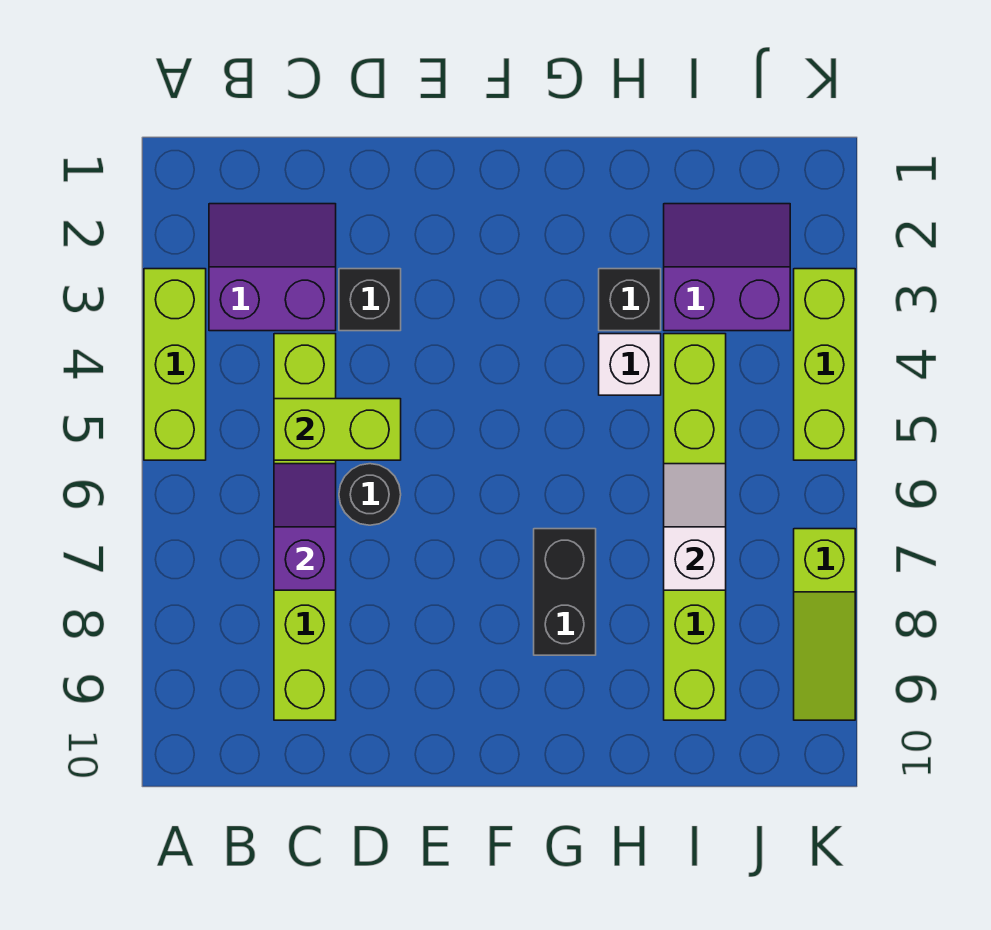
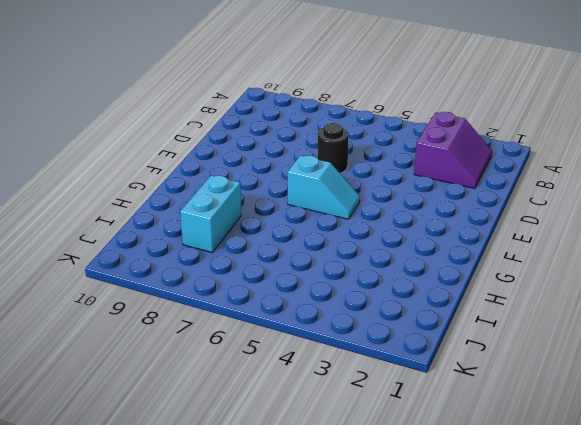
cyan 1x2 slope [288,155,360,219] -> none
cyan 1x2 brick [180,175,241,252] -> lime 1x6 brick [664,334,726,720]
none -> lime 1x3 brick [144,269,206,460]
none -> lime 1x6 brick [274,334,336,720]
none -> black 1x1 brick [339,269,401,331]

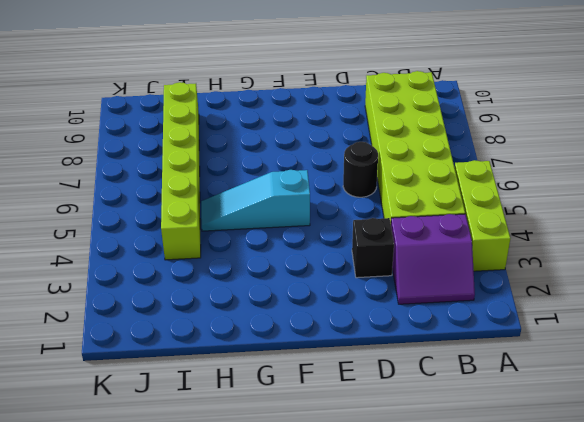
lime 2x6 brick [365,71,465,223] -> lime 1x6 brick [274,334,336,720]
cyan 1x3 slope [201,170,310,231] -> none
none -> black 1x2 brick [534,529,596,655]
none -> black 1x1 brick [599,269,661,331]
none -> white 1x1 brick [599,334,661,395]

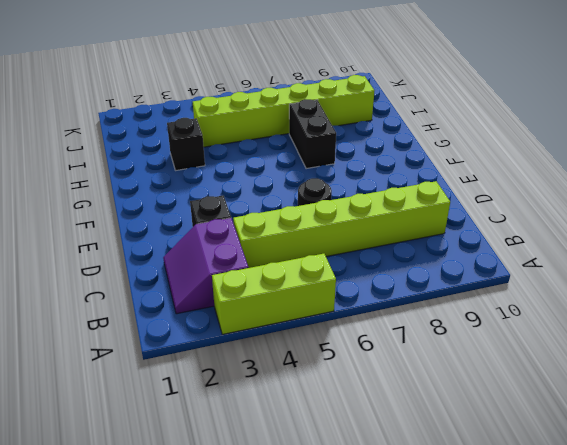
black 1x2 brick [289,99,336,169] -> black 1x2 brick turned to [534,529,596,655]
none -> white 1x1 brick [599,334,661,395]
none -> purple 2x2 slope [664,204,790,331]
none -> lime 1x3 brick [794,269,855,460]

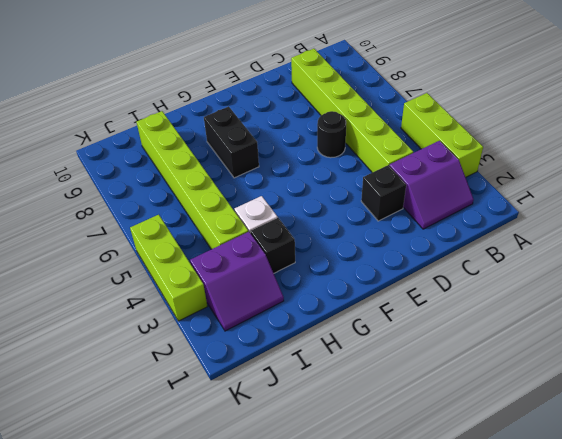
none -> lime 1x3 slope [794,529,855,720]
none -> lime 1x2 brick [274,399,401,460]
none -> purple 1x2 slope [274,464,336,590]

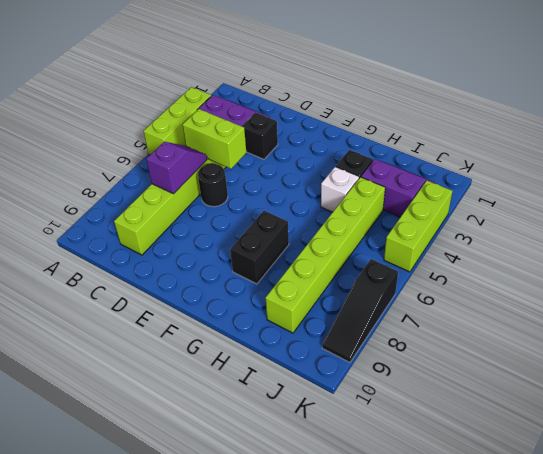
black 1x3 slope [322,259,398,362] -> lime 1x3 slope [794,529,855,720]
none -> white 1x2 slope [664,464,726,590]

